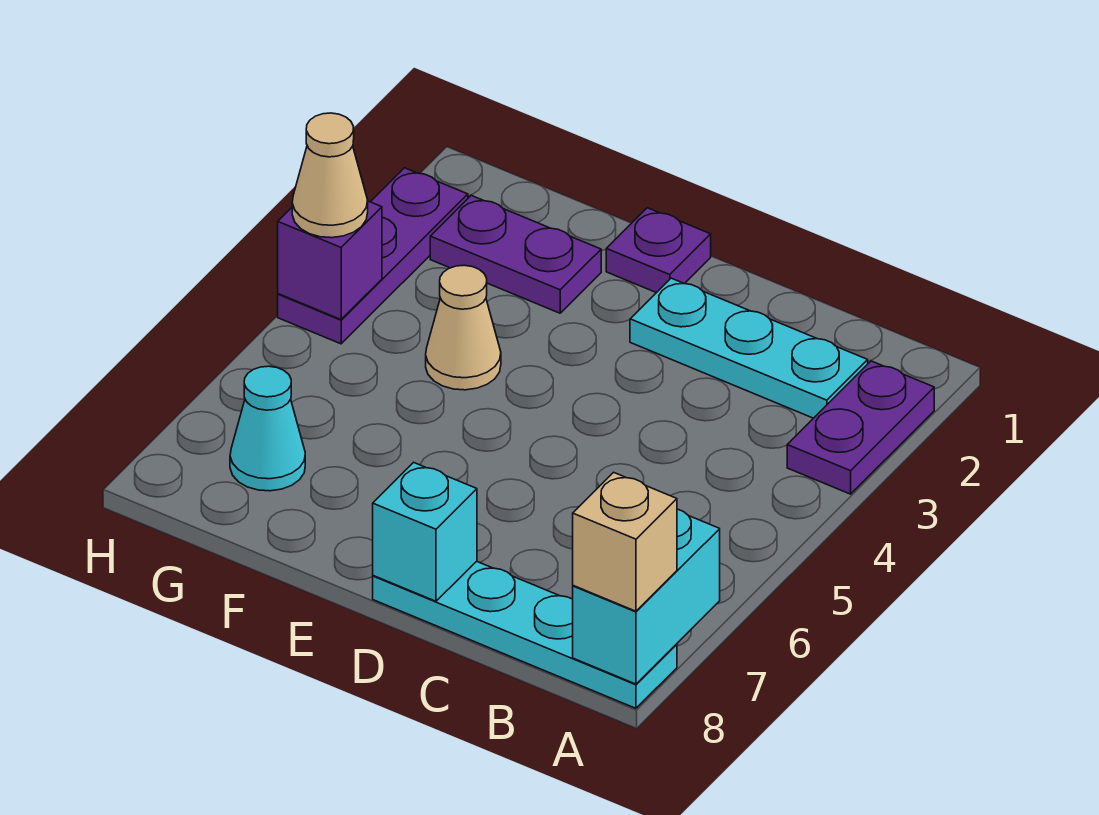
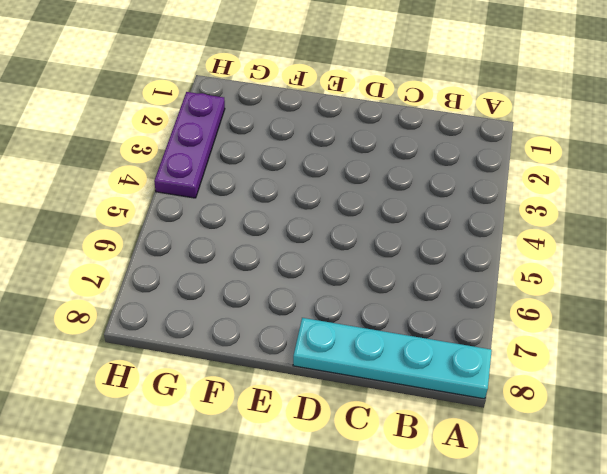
none -> purple 1x2 plate [787,361,934,494]
none -> cyan 1x3 plate [630,278,868,418]
none -> purple 1x1 plate [606,208,711,293]

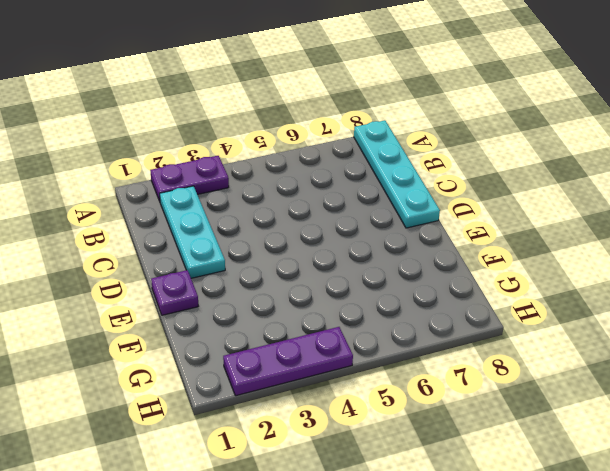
none -> purple 1x2 plate [430,195,601,313]
none -> tan 1x1 cone [426,265,501,390]
none -> cyan 1x1 cone [230,366,305,491]

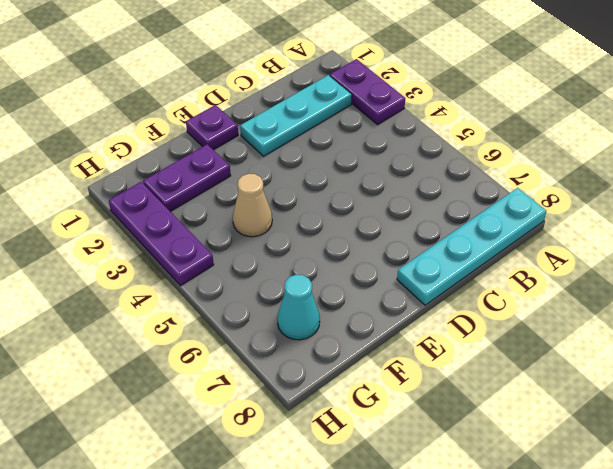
none -> cyan 1x2 brick [573,509,720,684]
none -> cyan 1x1 brick [373,462,477,601]
none -> purple 1x1 brick [278,201,382,319]

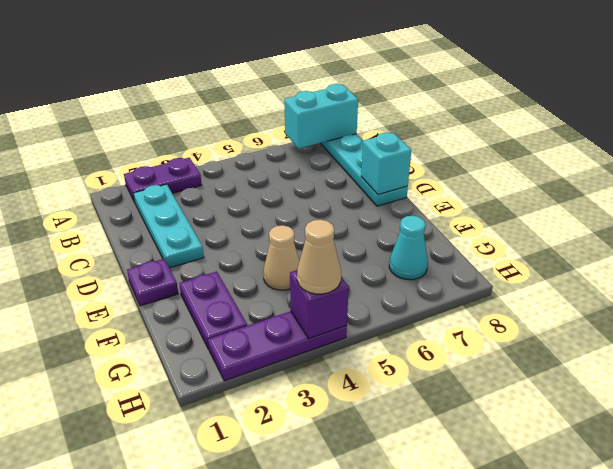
none -> tan 1x1 brick [573,472,677,611]

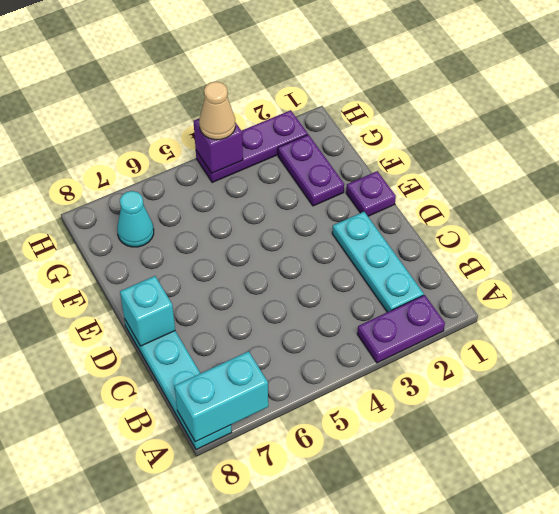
none -> tan 1x1 cone [426,265,501,390]
none -> tan 1x1 brick [573,472,677,611]

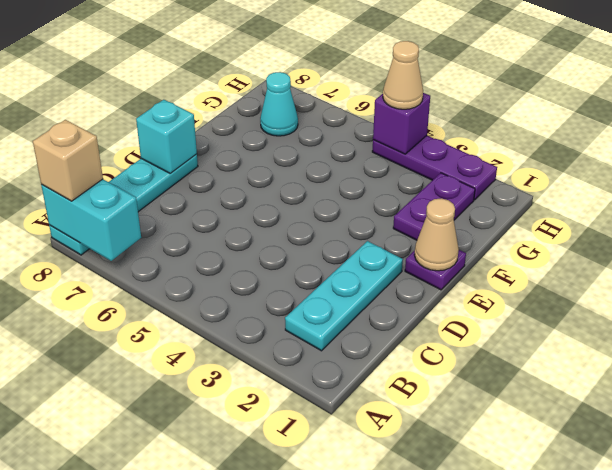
tan 1x1 cone [414,198,459,271] -> tan 1x1 cone moved to [426,265,501,390]
none -> purple 1x2 plate [787,361,934,494]

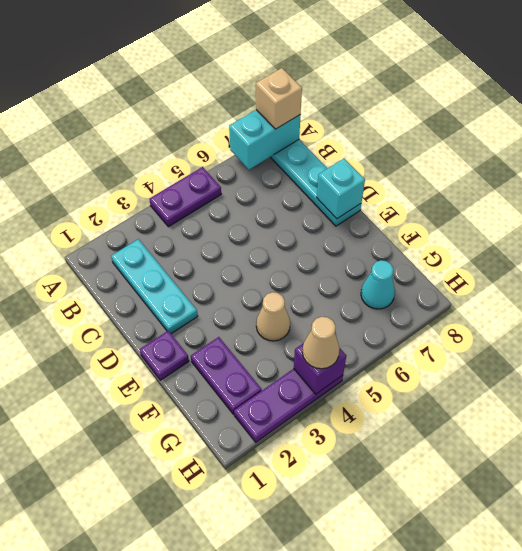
purple 1x2 plate [149,167,221,227] -> purple 1x2 plate moved to [787,361,934,494]

